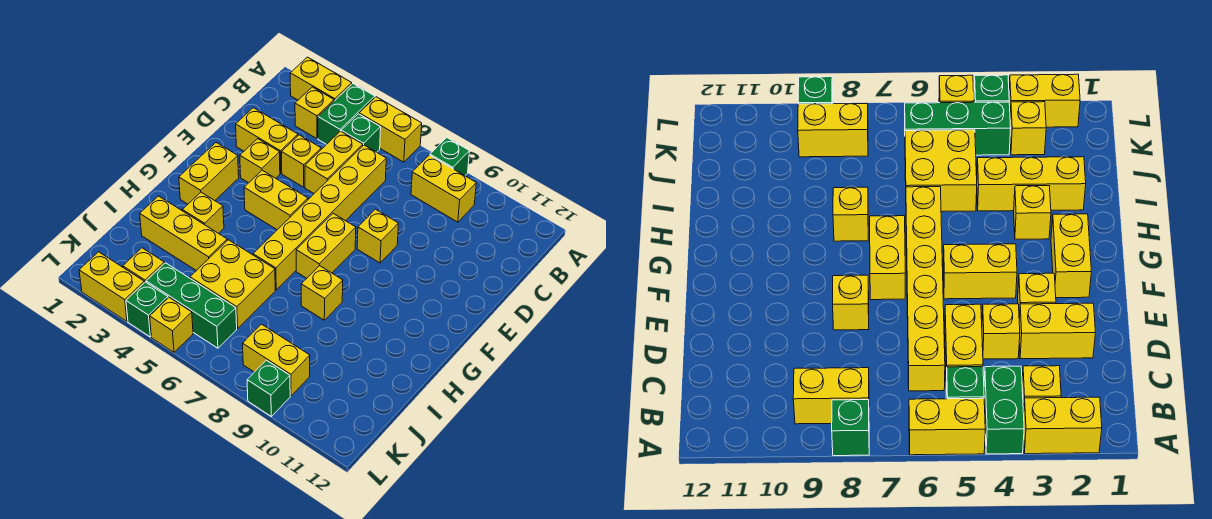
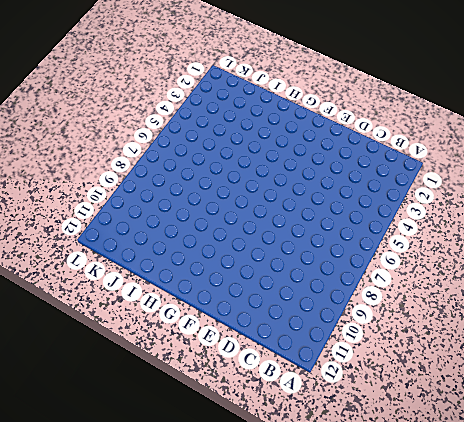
none -> yellow 1x2 brick [290,57,352,101]
none -> green 1x2 brick [318,84,375,145]
none -> yellow 1x2 brick [359,97,422,162]

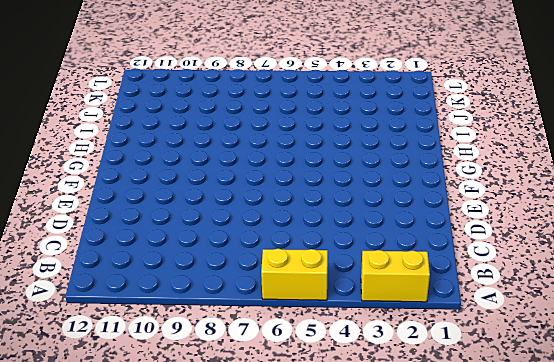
none -> green 1x2 brick [318,84,375,145]
none -> green 1x1 brick [430,138,469,176]
none -> yellow 1x1 brick [295,87,334,139]

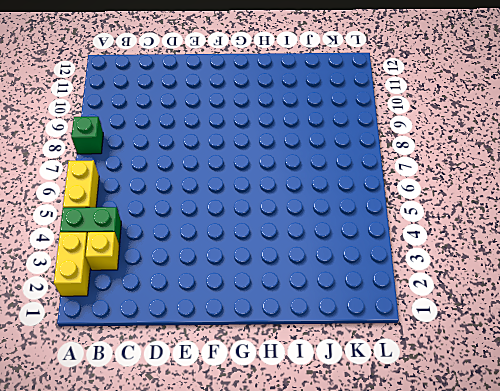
none -> green 1x1 brick [341,114,381,152]
none -> yellow 1x2 brick [411,155,476,222]
none -> yellow 1x2 brick [305,131,363,193]

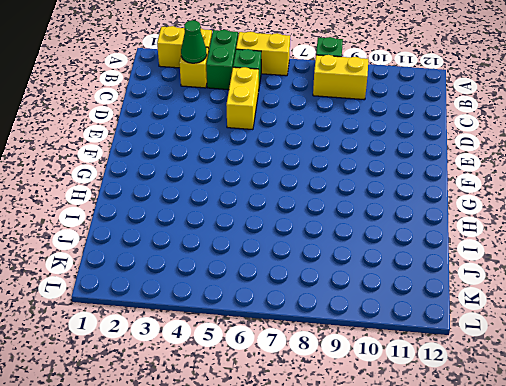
green 1x1 cone [181,20,207,63] -> none
none -> yellow 1x6 brick [253,145,386,290]
none -> yellow 1x2 brick [236,108,298,173]
none -> yellow 1x1 brick [282,135,321,187]

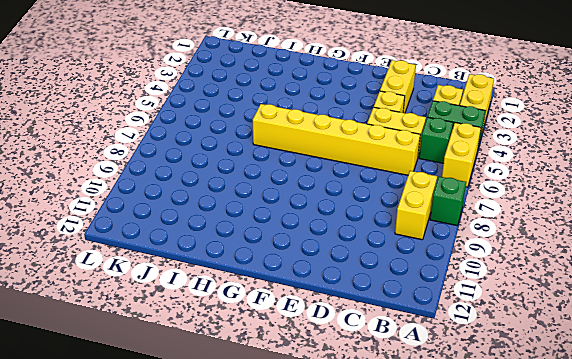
none -> yellow 1x1 brick [240,139,280,183]
none -> yellow 1x1 brick [357,209,399,263]
none -> yellow 1x2 brick [179,143,239,204]

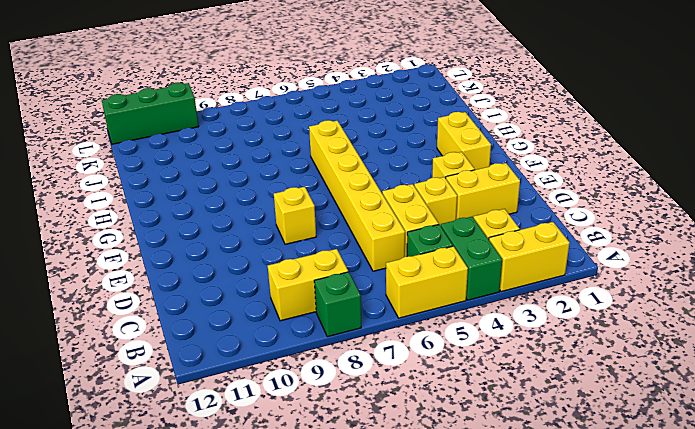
green 1x3 brick [102,83,199,144] -> green 1x3 brick moved to [146,263,237,348]
none -> yellow 1x2 brick [244,170,308,230]
none -> yellow 1x2 brick [296,213,356,278]
none -> yellow 1x1 brick [183,192,224,234]

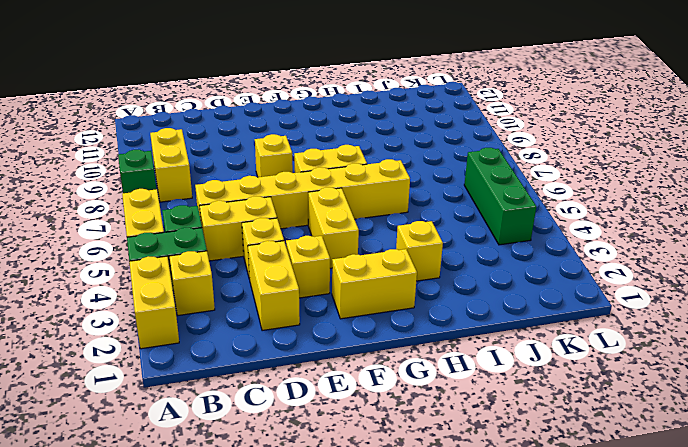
none -> yellow 1x1 brick [301,266,343,320]
none -> yellow 1x3 brick [140,196,227,271]
none -> yellow 2x2 brick [190,240,275,329]

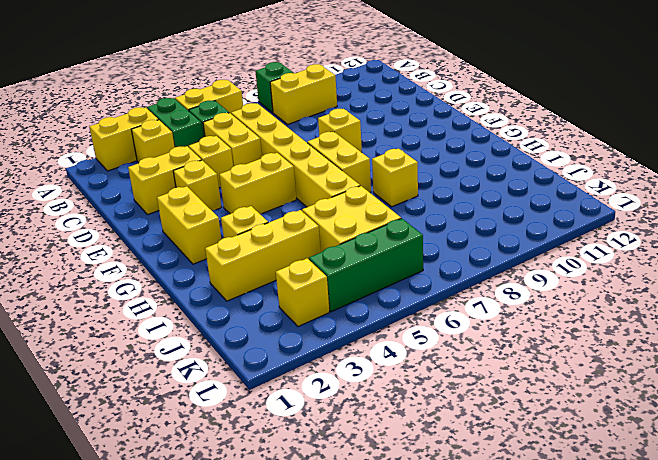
none -> yellow 1x2 brick [243,324,310,396]
none -> yellow 1x2 brick [79,252,144,321]
none -> green 1x1 brick [126,282,168,337]

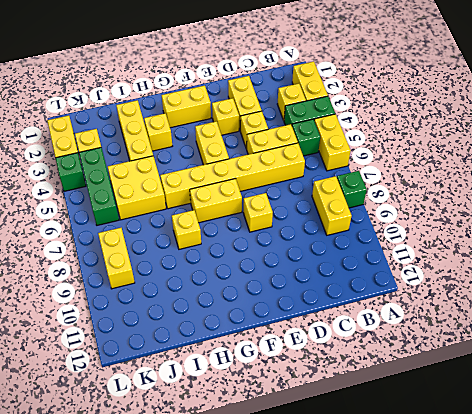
none -> yellow 1x1 brick [150,298,193,352]
none -> green 1x1 brick [247,360,290,416]

